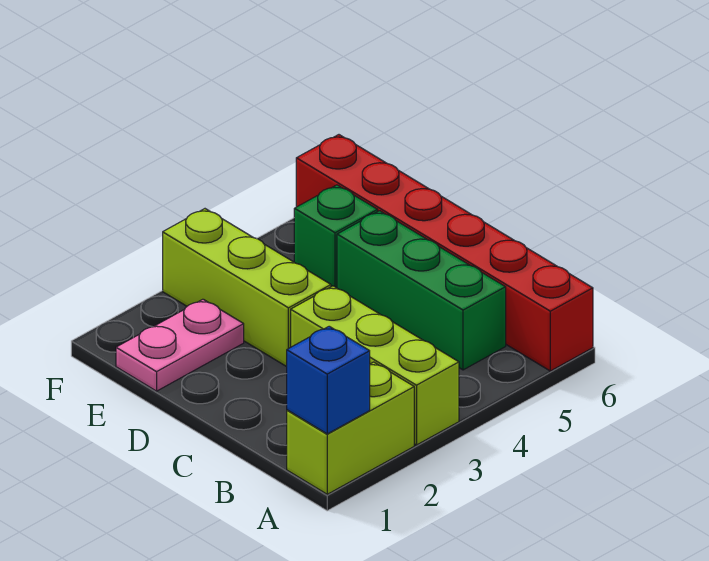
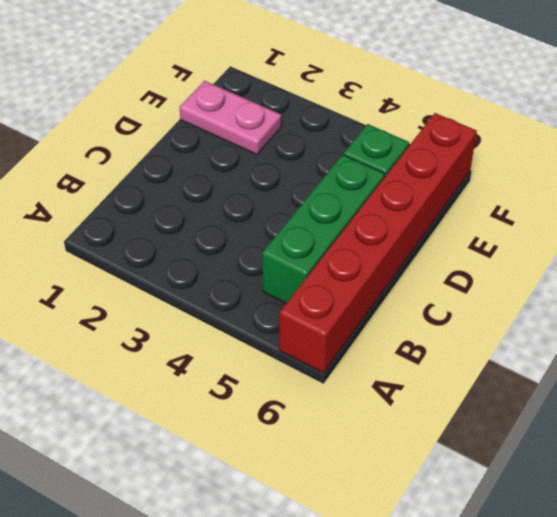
none -> lime 1x2 brick [287,362,414,494]
none -> lime 1x3 brick [291,286,459,445]

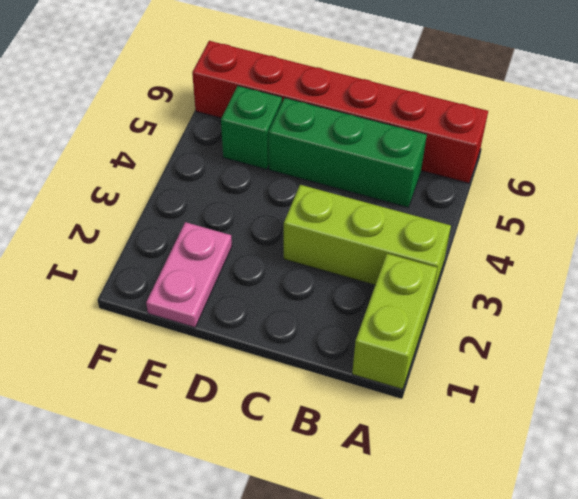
none -> lime 1x3 brick [163,209,331,367]
none -> blue 1x1 brick [287,326,370,434]

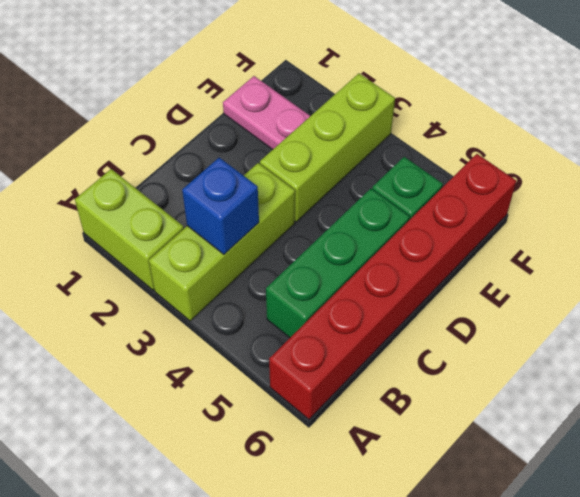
blue 1x1 brick [182,158,259,254] -> blue 1x1 brick moved to [287,326,370,434]

